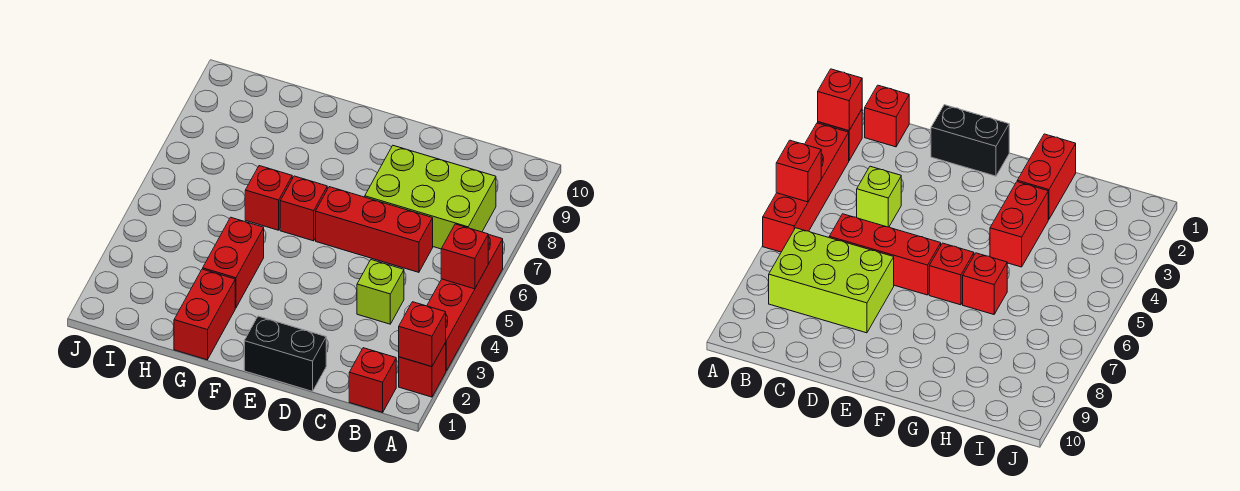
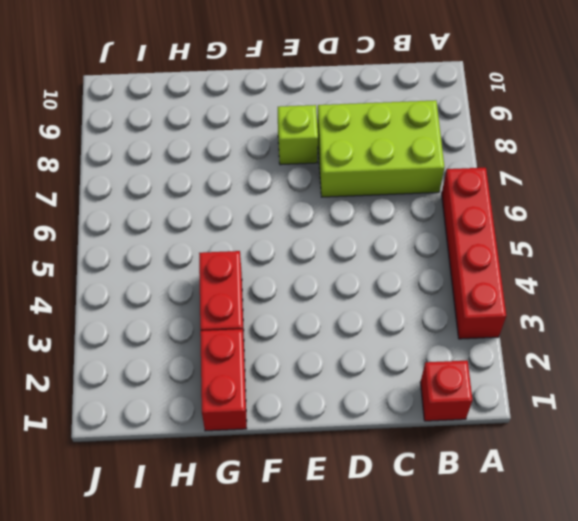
lime 1x1 brick [278,105,318,165] -> lime 1x1 brick moved to [357,260,404,324]
none -> red 1x1 brick [399,343,446,397]
none -> red 1x3 brick [316,187,433,272]
none -> black 1x2 brick [244,316,326,391]

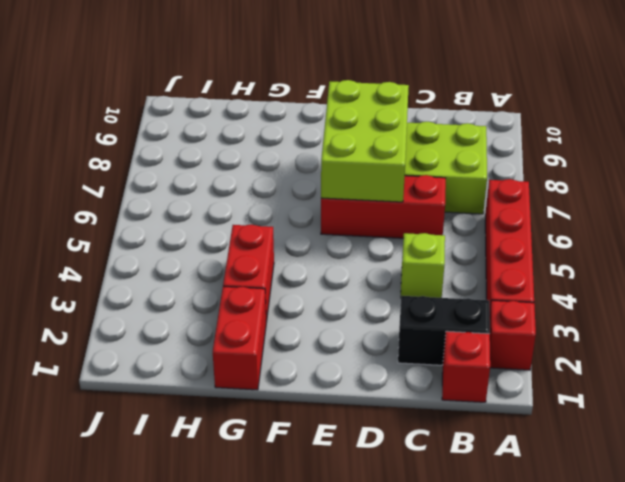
black 1x2 brick [398,296,490,365] -> black 1x2 brick moved to [244,316,326,391]
lime 2x3 brick [321,80,409,202] -> none
none -> red 1x1 brick [280,176,327,241]
none -> red 1x1 brick [245,166,292,230]
none -> red 1x1 brick [399,302,446,367]

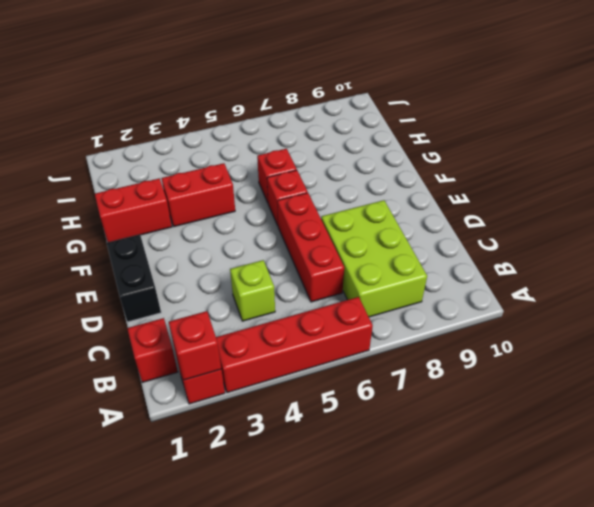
none -> red 1x1 brick [441,224,488,289]

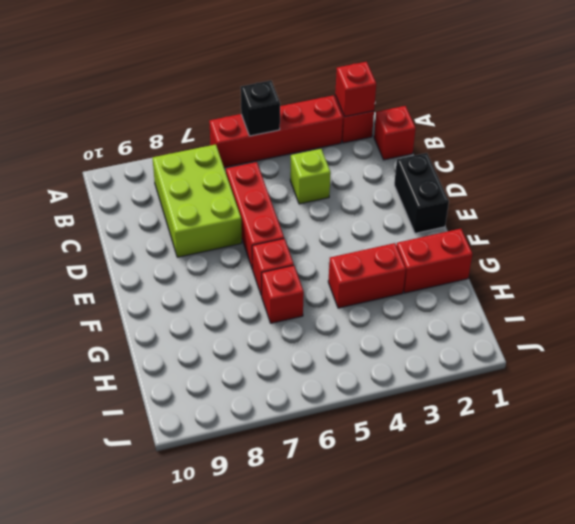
black 1x1 brick [241,81,280,136] -> red 1x1 brick [441,224,488,289]

